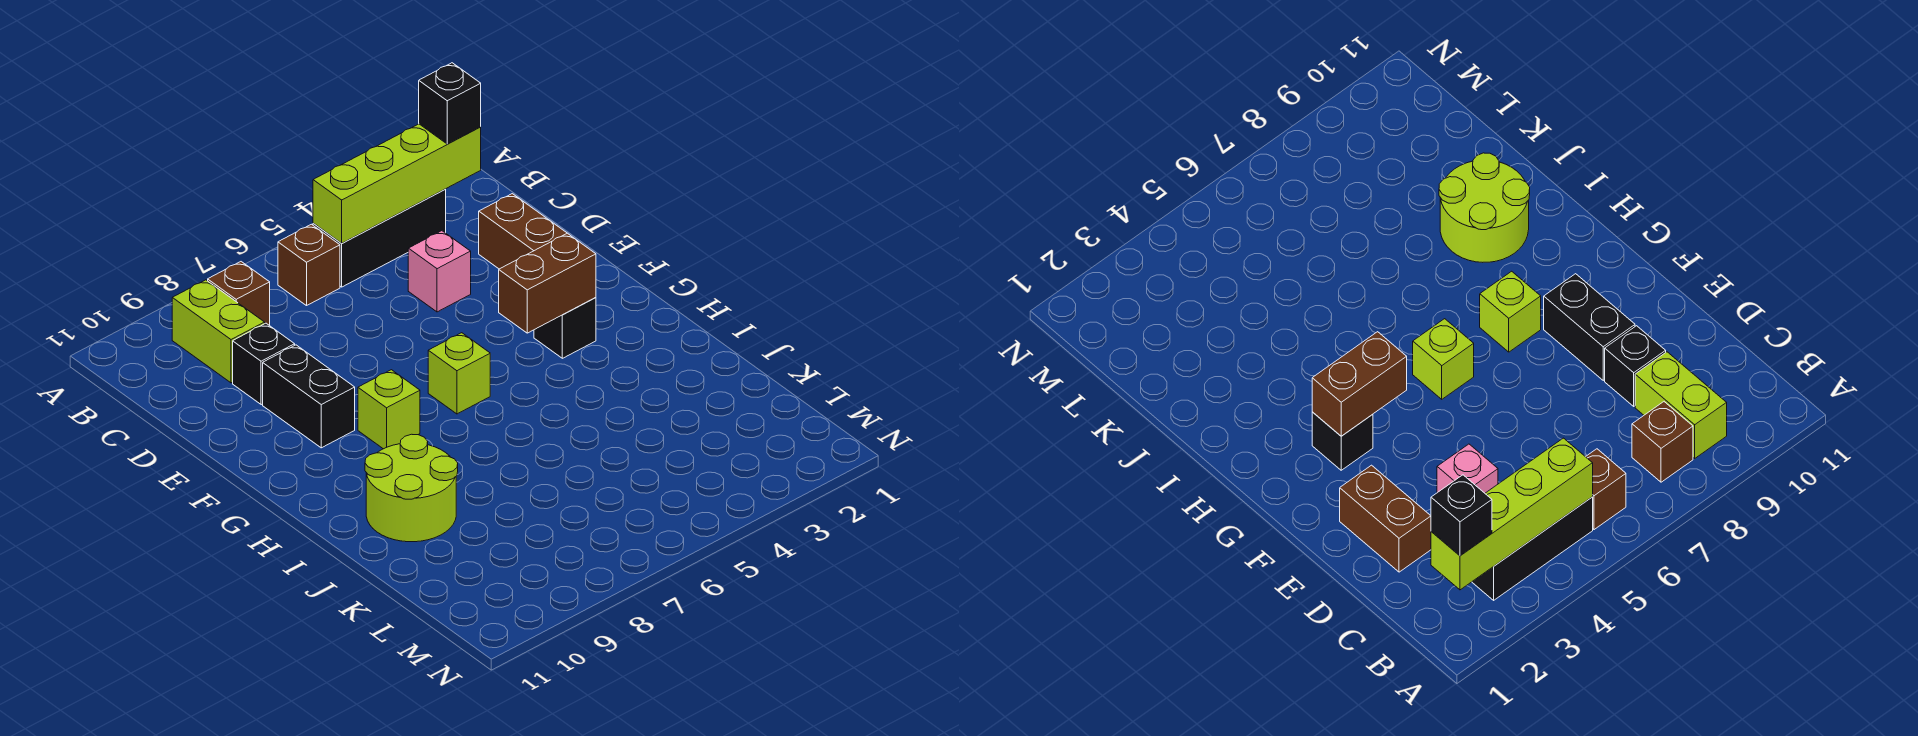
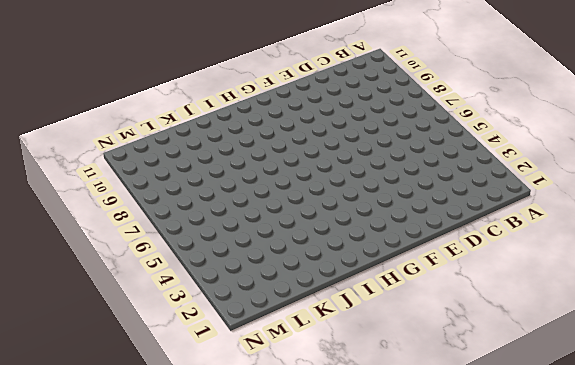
none -> black 1x3 brick [313,189,446,287]
none -> brown 1x1 brick [278,224,340,306]
none -> brown 1x1 brick [208,262,270,325]

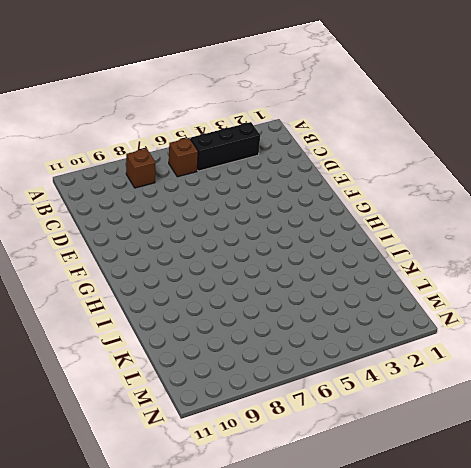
none -> lime 1x2 brick [172,280,265,383]
none -> brown 1x2 brick [479,194,567,269]
none -> pink 1x1 brick [408,231,471,312]

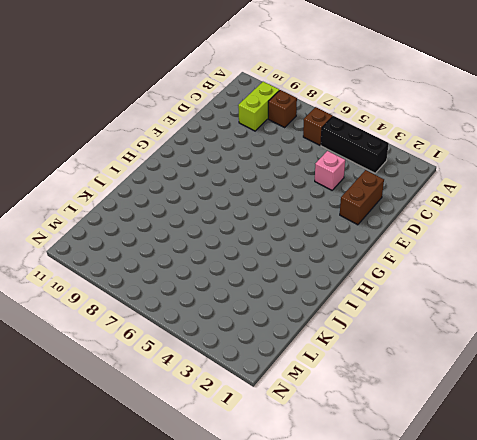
none -> black 1x1 brick [233,323,295,405]
none -> black 1x2 brick [263,345,355,448]
none -> black 1x1 brick [534,298,596,358]

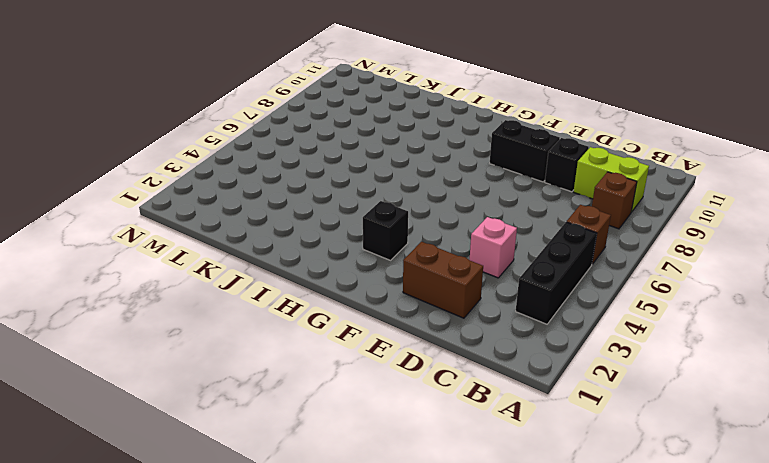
none -> lime 1x1 brick [428,333,490,414]
none -> lime 1x1 brick [358,370,420,449]
none -> lime 2x2 round brick [365,434,458,542]

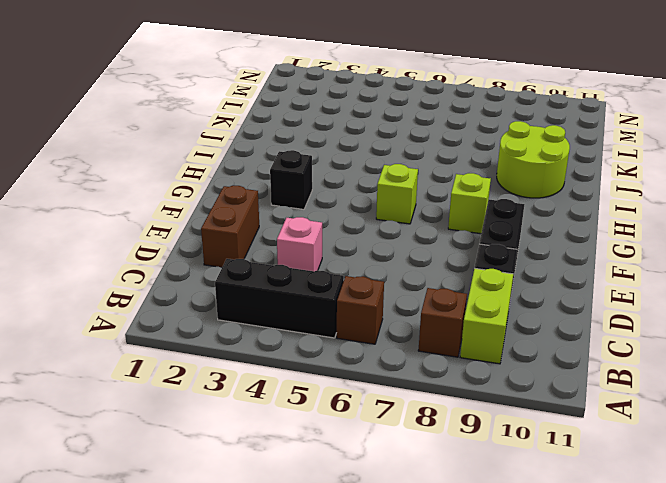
none -> lime 1x4 brick [313,124,481,243]
none -> brown 1x2 brick [499,233,596,333]
none -> black 1x1 brick [419,63,481,144]

